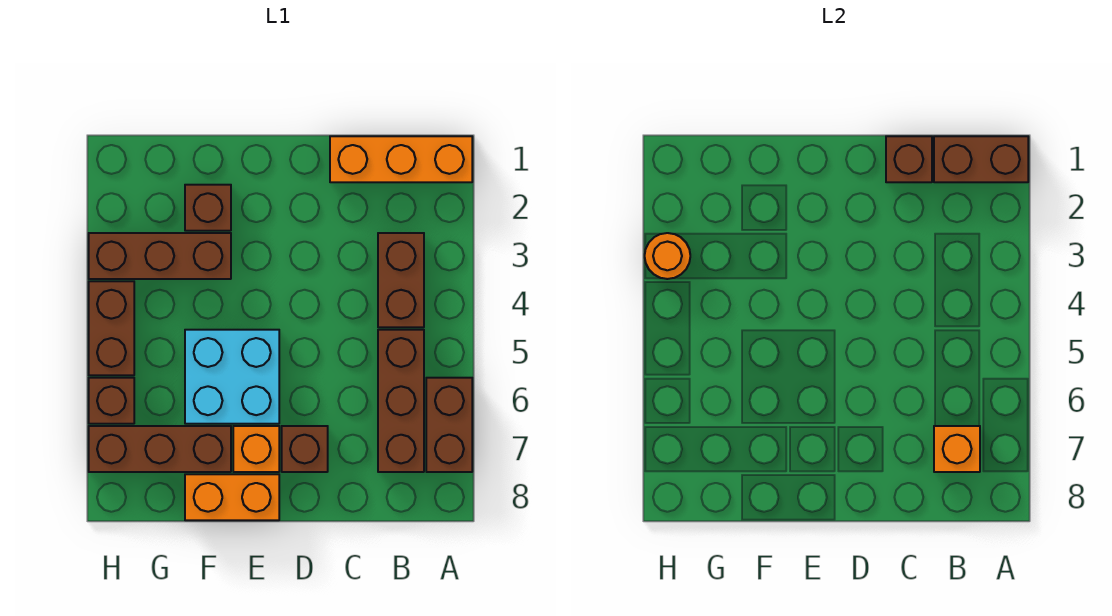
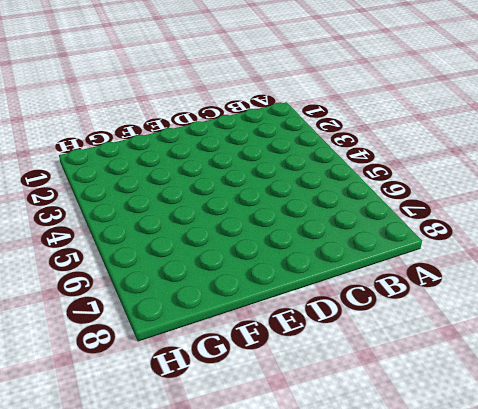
none -> orange 1x3 brick [330,136,472,182]
none -> brown 1x2 brick [426,378,472,472]
none -> brown 1x2 brick [378,233,424,327]

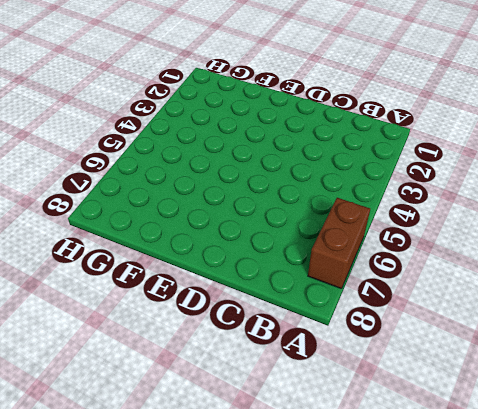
none -> orange 1x3 brick [330,136,472,182]
none -> brown 1x2 brick [378,233,424,327]
none -> brown 1x3 brick [378,330,424,472]

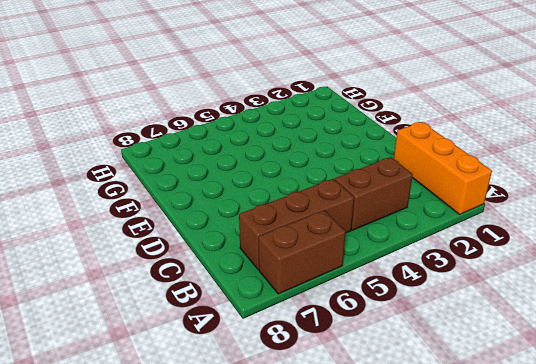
none -> brown 1x1 brick [282,426,328,472]
none -> cyan 2x2 brick [185,330,279,424]
none -> orange 1x1 brick [233,426,279,472]

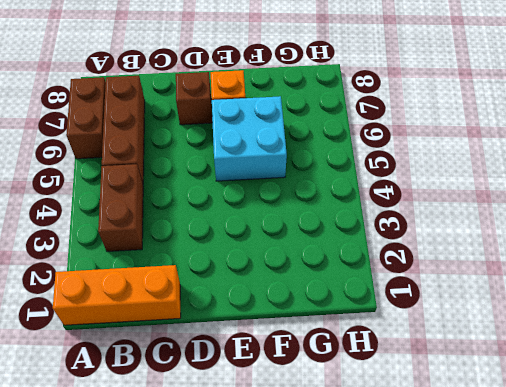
none -> orange 1x2 brick [185,474,279,520]
none -> brown 1x1 brick [185,185,231,231]
none -> brown 1x3 brick [89,233,231,279]

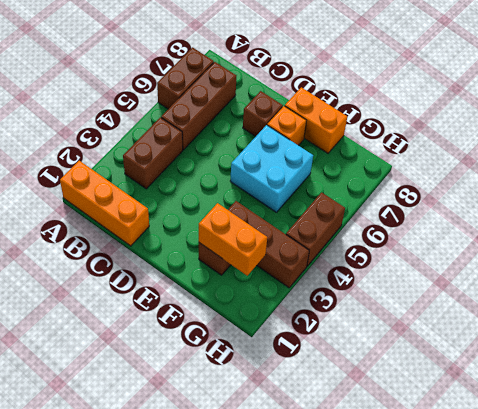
orange 1x2 brick [199,203,267,276] -> none
none -> brown 1x3 brick [89,426,231,472]
none -> brown 1x1 brick [89,378,134,424]
none -> brown 1x2 brick [934,136,1028,182]

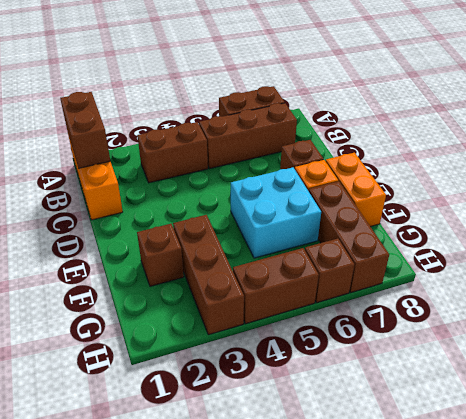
none -> orange 1x1 brick [934,426,980,472]
none -> brown 1x1 brick [886,136,932,182]
none -> orange 1x1 round brick [645,233,690,279]

